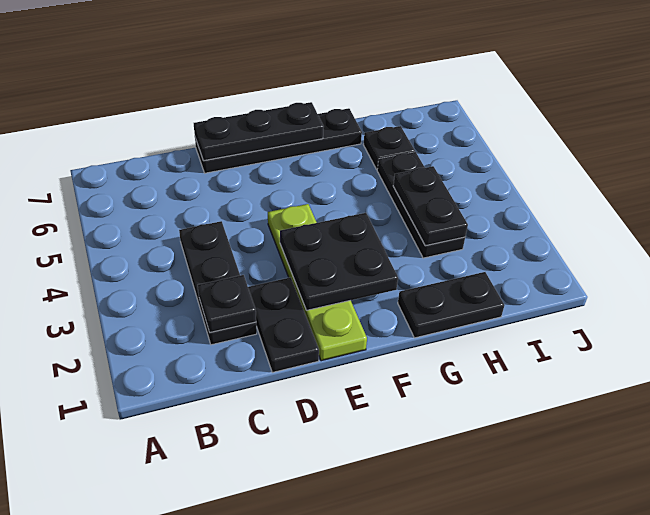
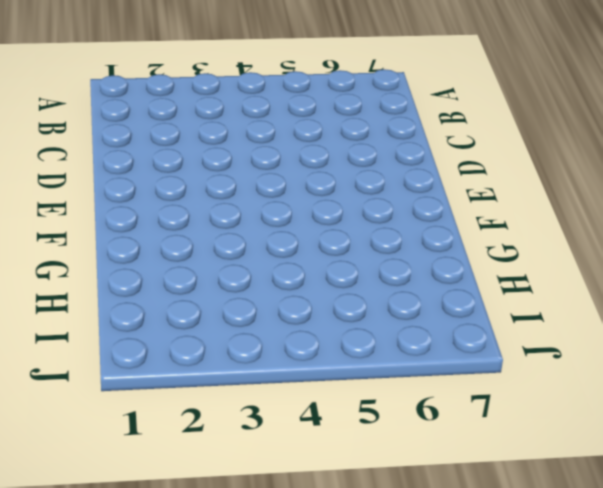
none -> black 1x3 plate [179,221,257,345]
none -> black 1x2 plate [248,277,319,372]

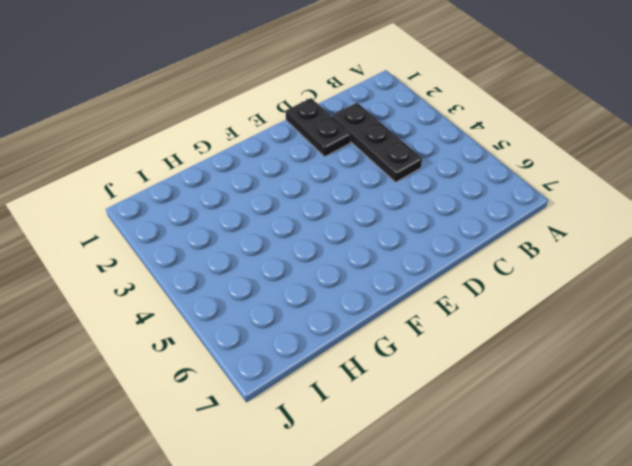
none -> black 1x4 plate [195,108,362,173]
none -> lime 1x4 plate [268,204,367,361]

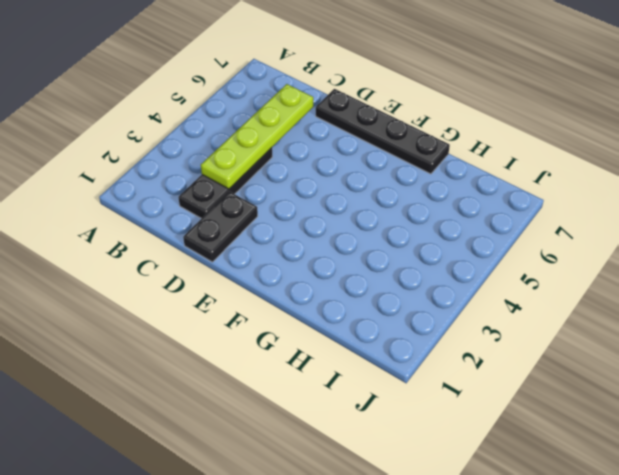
lime 1x4 plate [201,84,313,189] -> lime 1x4 plate moved to [268,204,367,361]
none -> black 1x2 plate [398,272,505,338]
none -> black 1x3 plate [377,152,465,258]

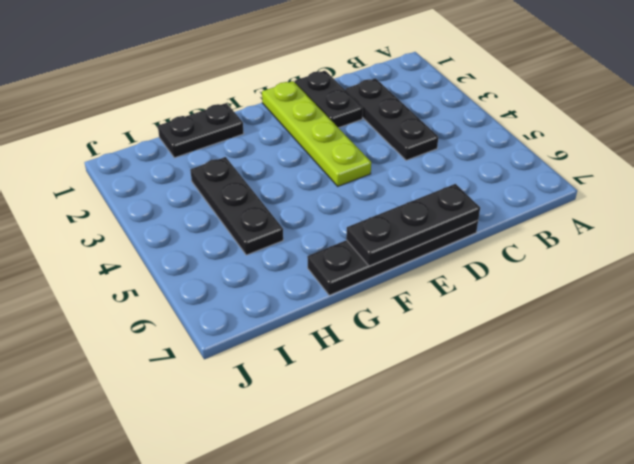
none -> black 1x1 plate [363,126,415,169]
none -> black 1x1 plate [198,275,256,333]

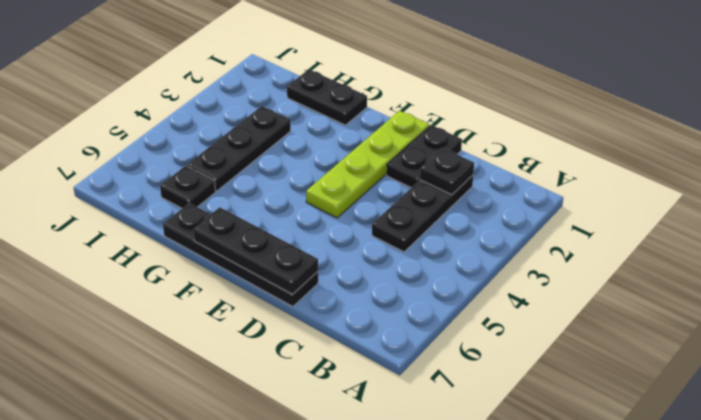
none -> black 2x2 plate [280,213,398,310]
none -> black 1x2 plate [393,166,468,246]

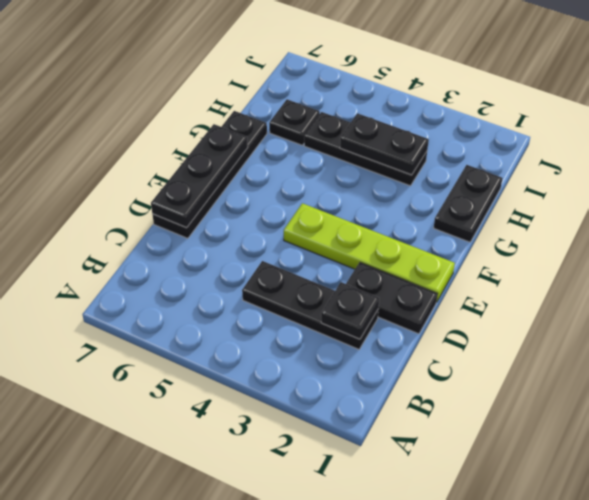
none -> black 2x2 plate [280,213,398,310]

